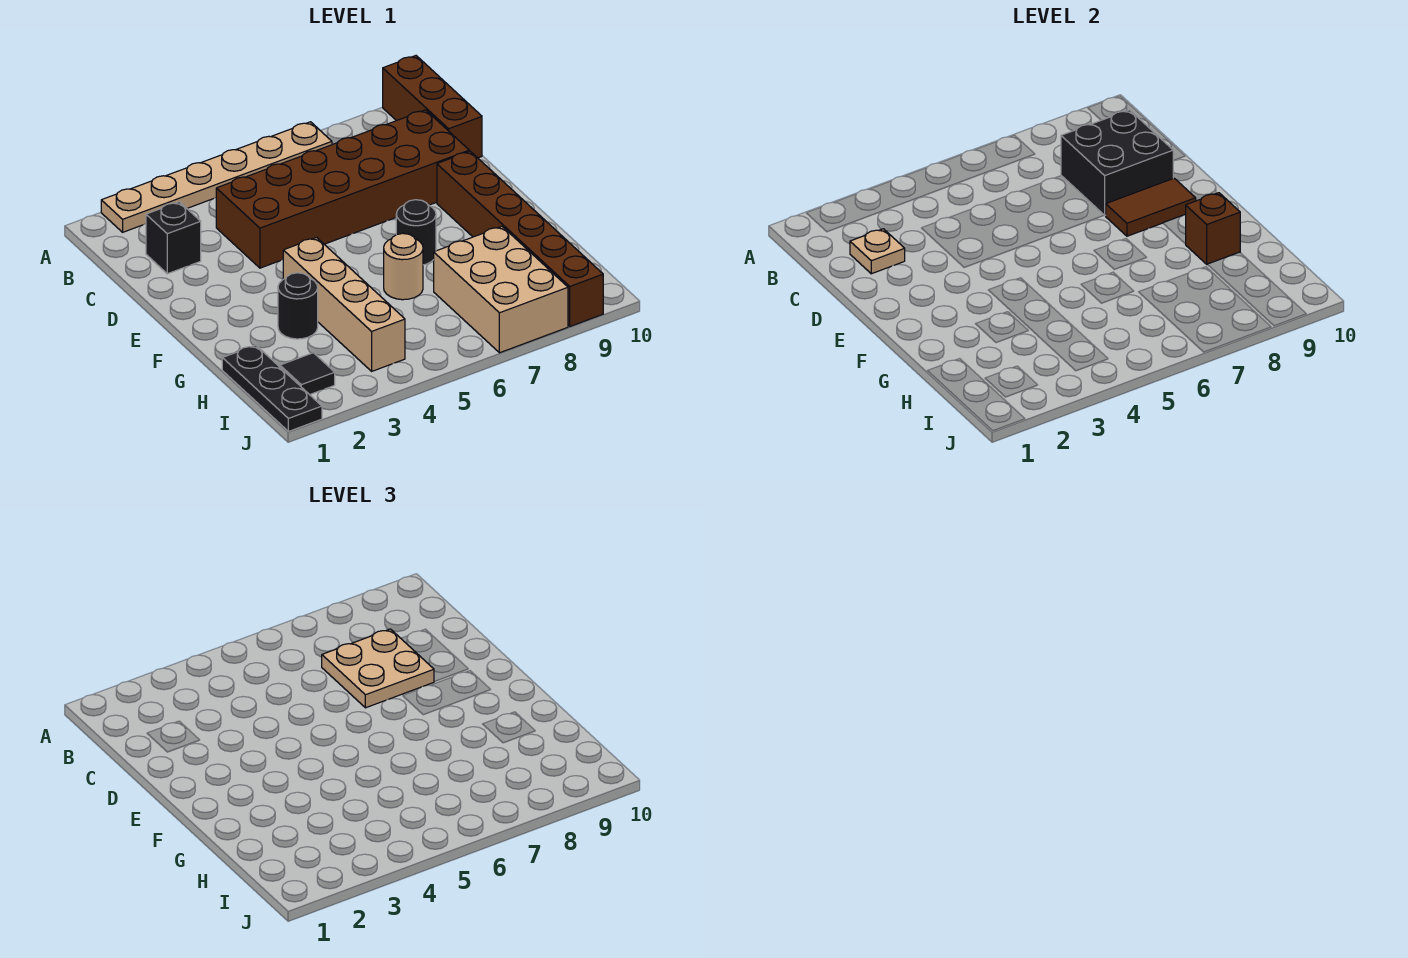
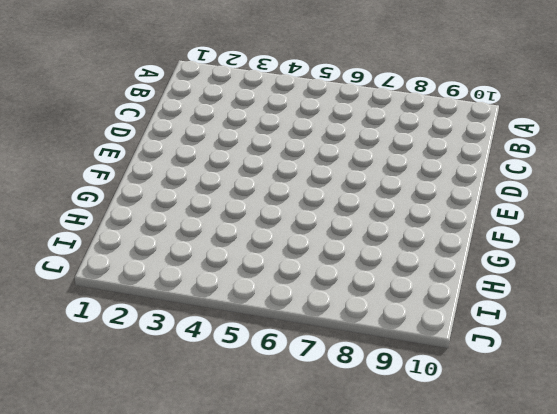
none -> tan 1x6 plate [101,122,332,232]
none -> brown 1x3 brick [383,56,482,158]
none -> black 1x1 brick [146,202,201,274]

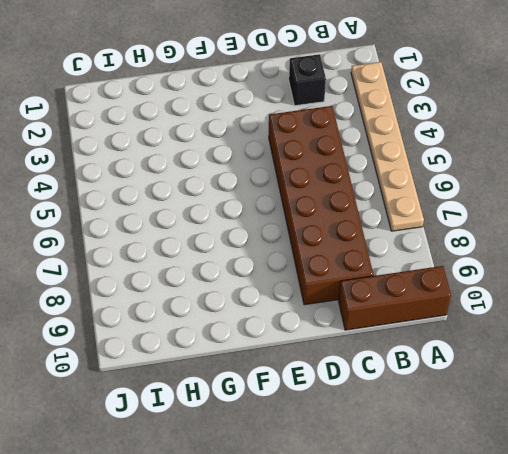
none -> brown 1x6 brick [437,151,603,326]
none -> tan 1x4 brick [283,238,405,371]
none -> black 1x1 round brick [396,200,436,265]

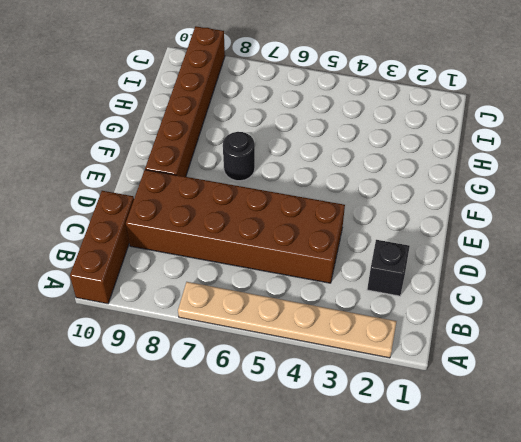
none -> tan 1x4 brick [283,238,405,371]
none -> black 1x1 round brick [278,273,318,339]
none -> tan 1x1 round brick [384,233,423,300]

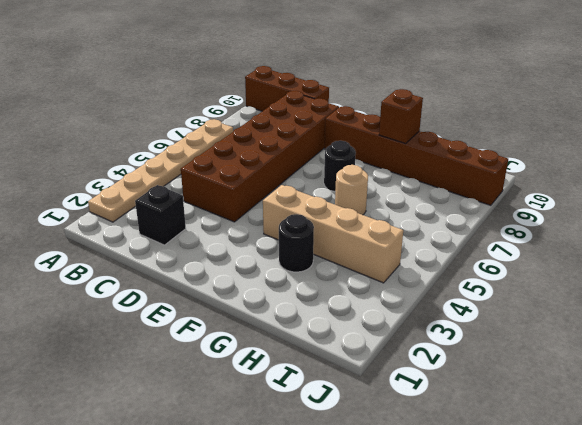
none -> black 1x3 plate [222,345,322,432]
none -> tan 2x3 brick [434,227,568,353]
none -> black 1x1 tile [280,353,335,395]

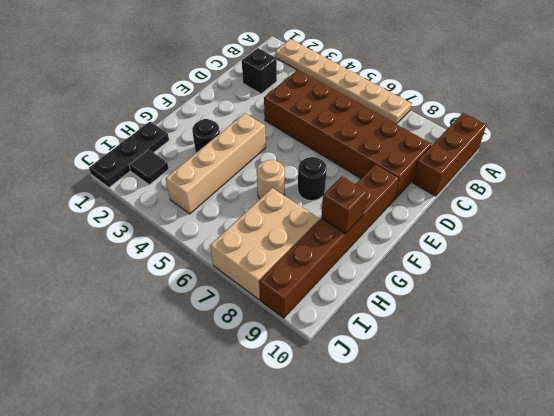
none -> tan 1x1 plate [850,229,905,274]
none -> black 2x2 brick [1061,110,1174,215]
none -> brown 1x2 tile [1106,178,1196,236]

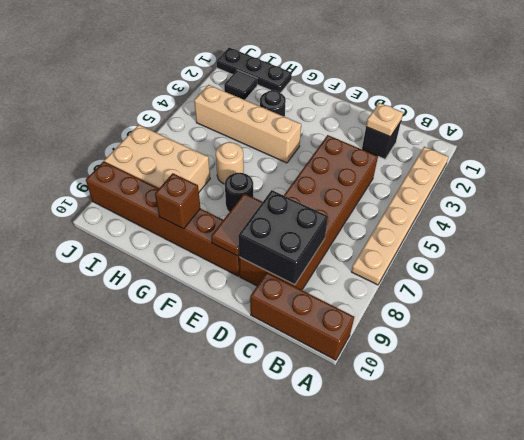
none -> tan 2x2 plate [322,629,434,708]

